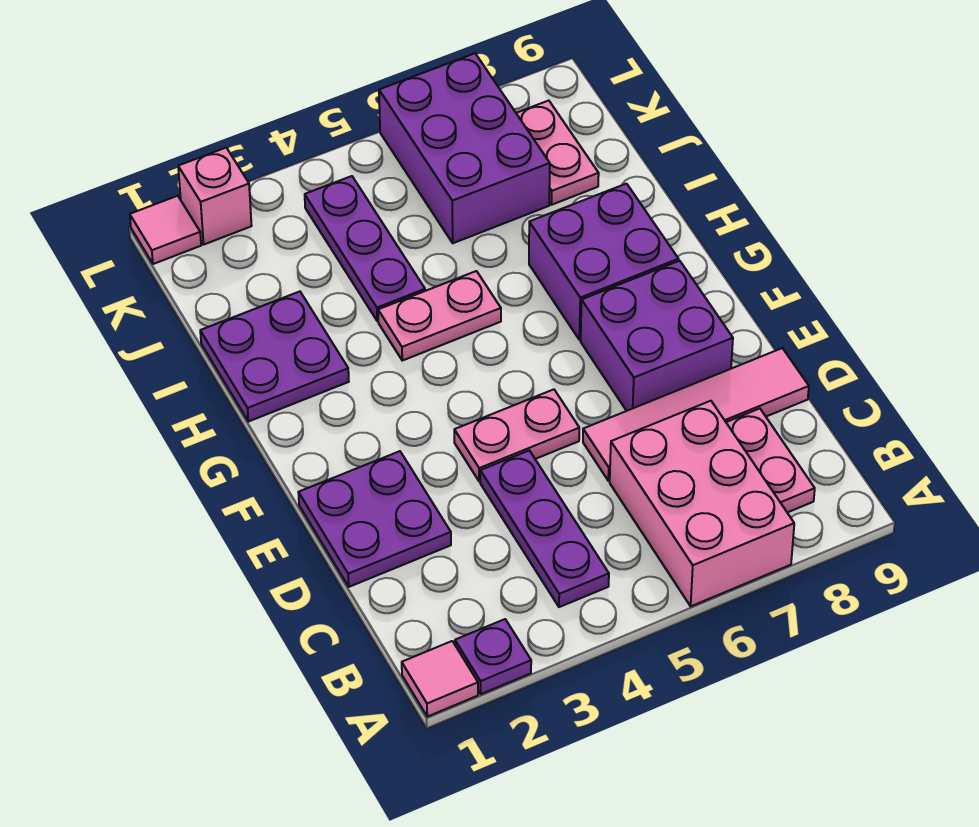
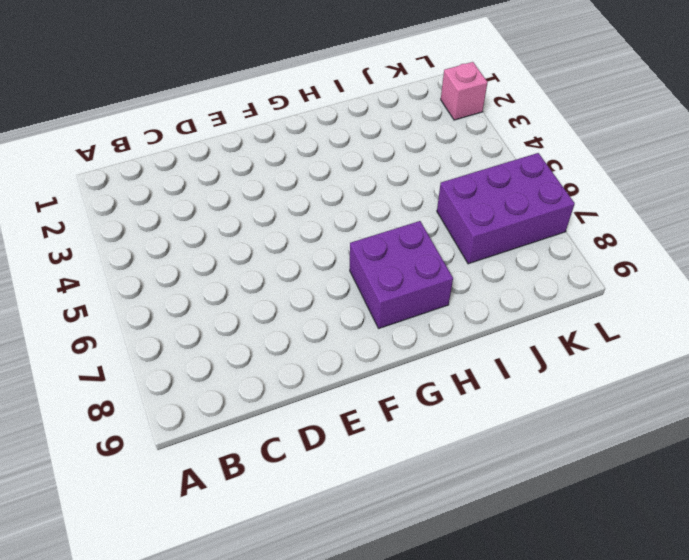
none -> pink 1x1 tile [402,641,478,717]
none -> purple 1x1 plate [455,619,531,694]
none -> pink 2x3 brick [610,401,794,606]

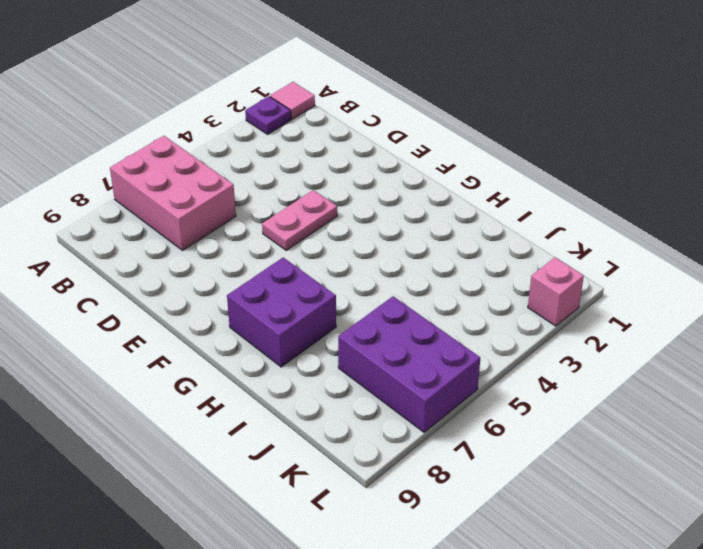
none -> purple 1x3 plate [480,451,609,607]
none -> pink 1x2 plate [726,409,815,513]
none -> purple 2x2 plate [298,451,451,587]

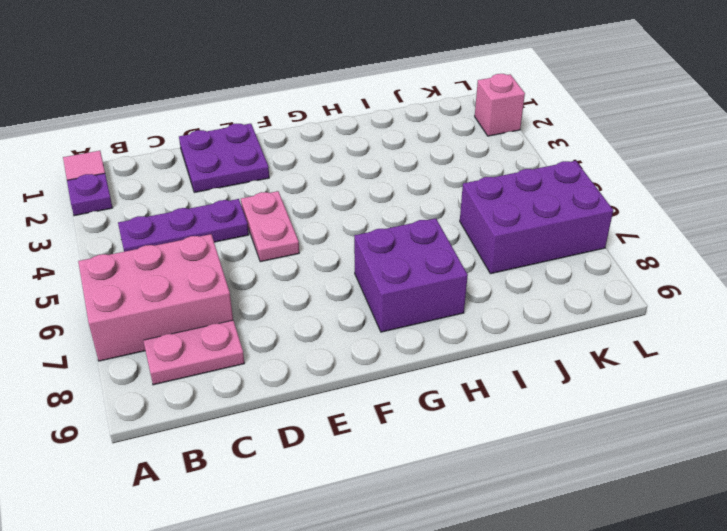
none -> pink 1x4 tile [583,348,809,481]
none -> purple 2x2 brick [581,261,733,411]
none -> purple 2x2 plate [200,292,349,422]

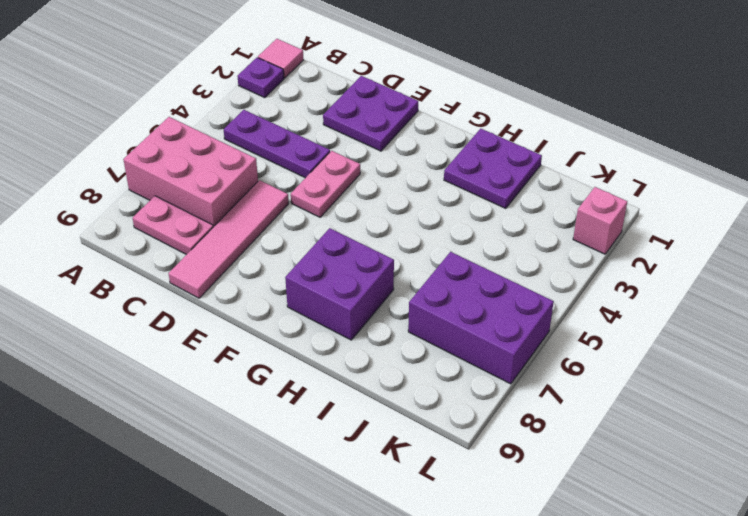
none -> purple 2x2 brick [581,261,733,411]
none -> pink 1x2 plate [378,271,501,361]
none -> purple 1x3 plate [305,176,425,321]

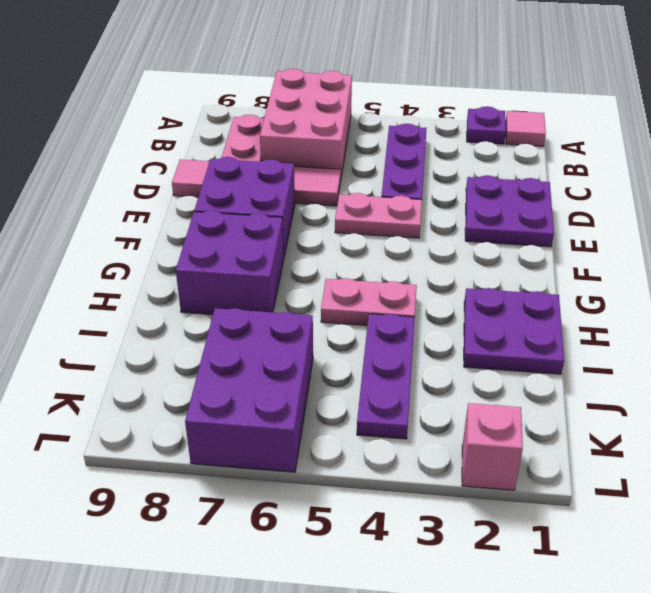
none -> pink 1x2 plate [516,101,599,205]
none -> pink 1x1 tile [130,196,201,264]

